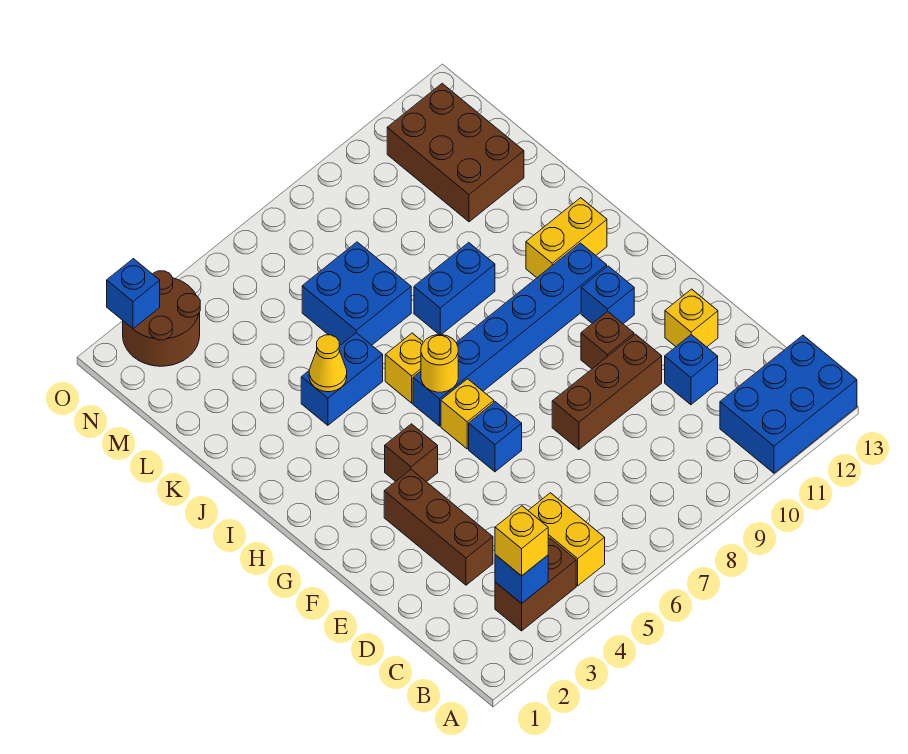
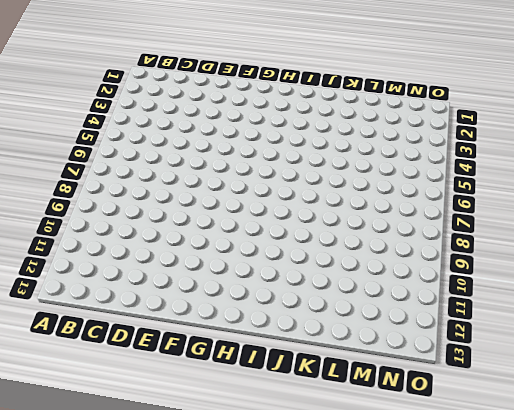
none -> blue 2x3 brick [720,335,857,473]
none -> brown 1x2 brick [495,538,576,631]
none -> yellow 1x2 brick [528,493,605,586]

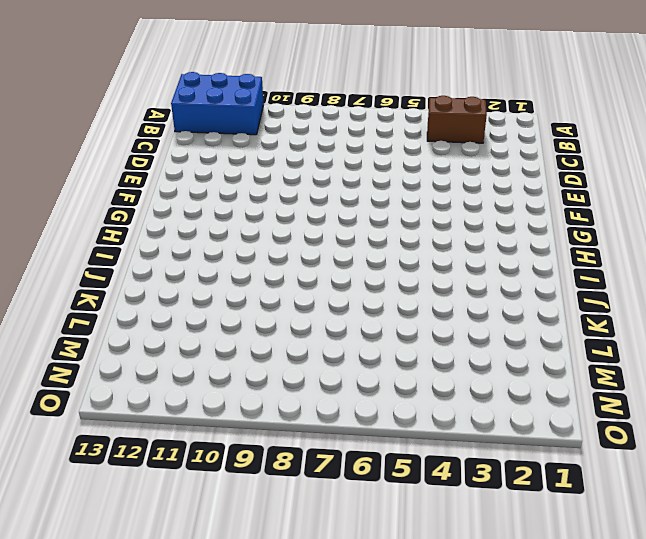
none -> yellow 1x2 brick [528,493,605,586]
none -> brown 1x3 brick [384,470,493,585]
none -> blue 1x1 brick [665,335,718,405]

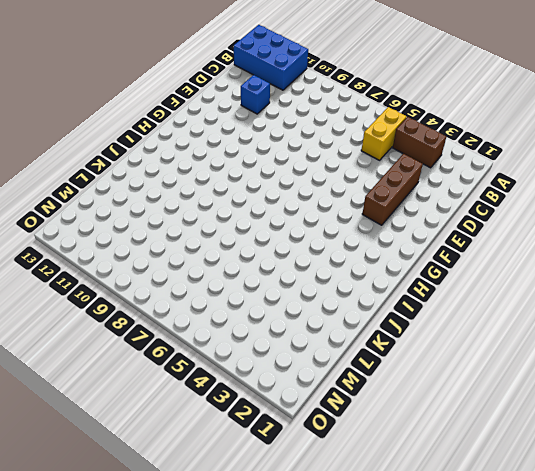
none -> brown 1x3 brick [552,334,662,449]
none -> yellow 1x1 brick [665,289,718,347]
none -> blue 1x1 brick [469,402,522,472]

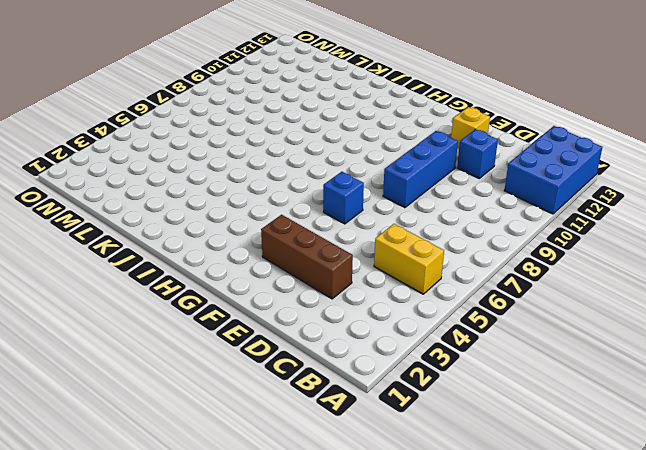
blue 1x3 brick [383,131,458,208] -> brown 1x3 brick [552,334,662,449]
none -> brown 1x2 brick [495,538,576,631]
none -> brown 1x1 brick [581,311,634,369]
none -> brown 1x1 brick [385,424,438,482]

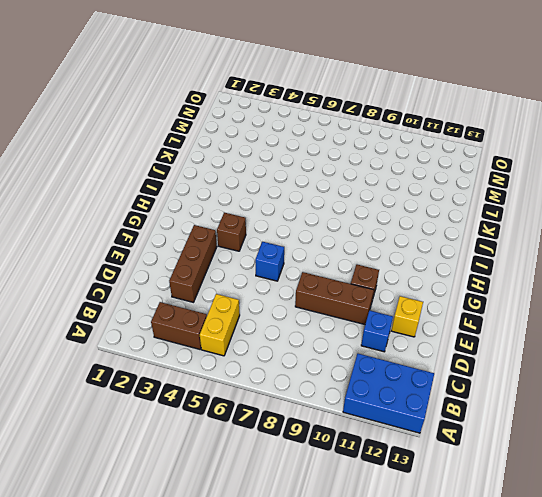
none -> yellow 1x1 brick [441,379,494,449]
none -> blue 1x1 brick [581,266,634,324]
none -> blue 1x6 brick [413,243,607,426]

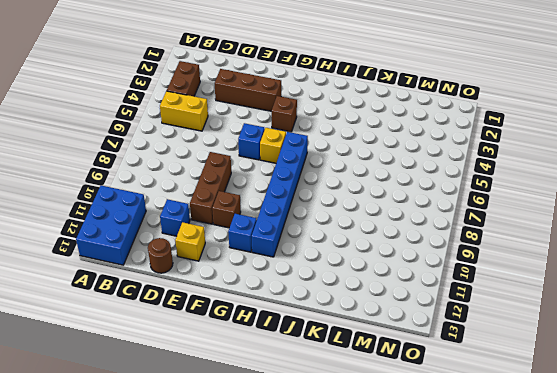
brown 1x1 round brick [148,238,173,273] -> none
none -> yellow 1x1 brick [385,333,423,403]
none -> yellow 1x2 brick [526,198,607,278]
none -> blue 1x2 brick [301,333,383,425]

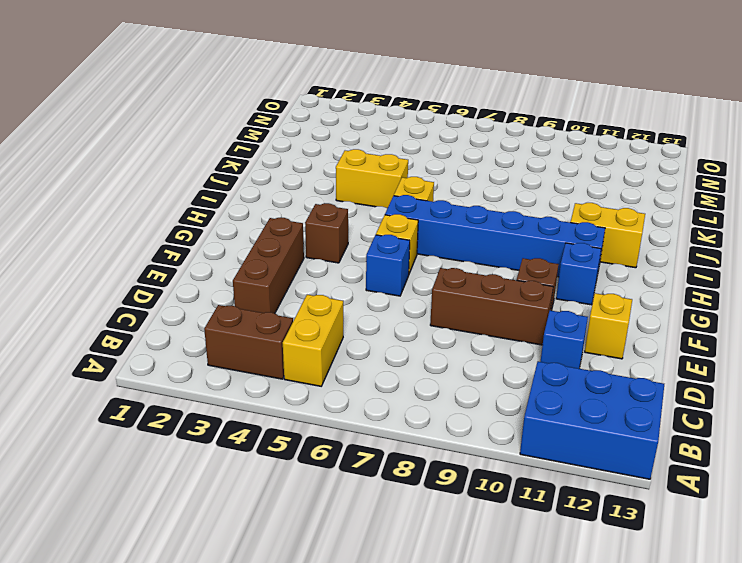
yellow 1x2 brick [336,149,408,208] -> blue 1x2 brick [301,333,383,425]
none -> blue 1x2 brick [414,243,495,335]
none -> blue 2x2 brick [302,242,411,345]
none -> brown 2x3 brick [387,84,524,222]

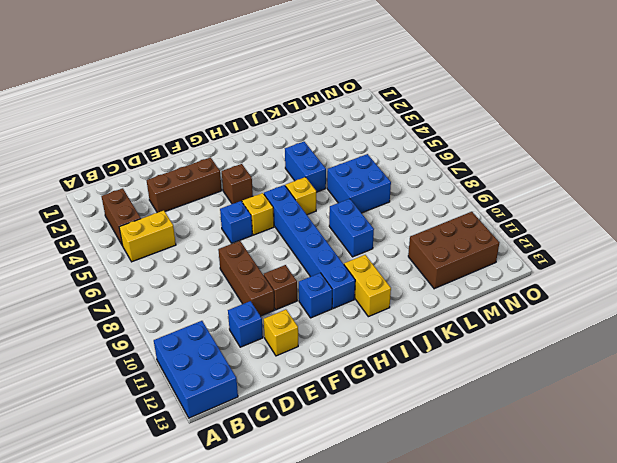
none -> brown 2x2 round brick [123,271,200,366]
none -> blue 1x1 brick [495,555,548,604]
none -> yellow 1x1 round brick [421,335,458,392]

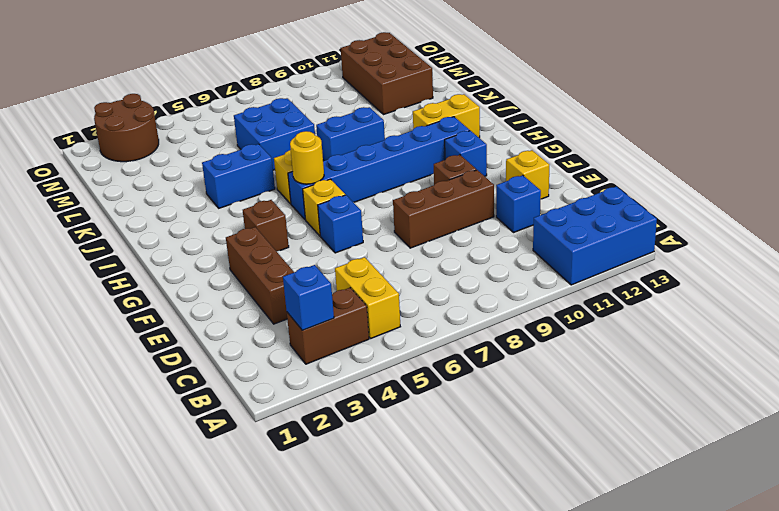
none -> yellow 1x1 cone [309,335,347,392]
none -> blue 1x1 brick [107,259,160,329]
none -> yellow 1x1 brick [495,506,548,576]

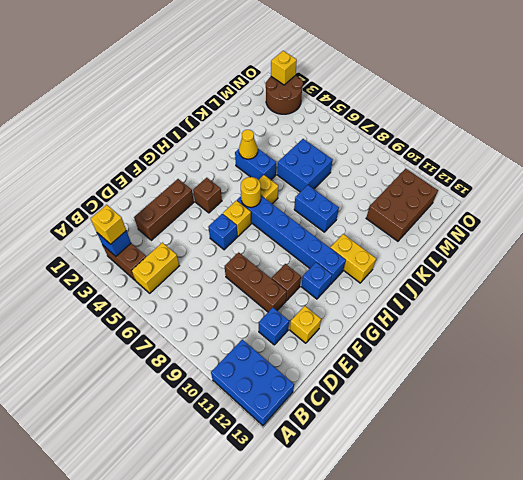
yellow 1x1 brick [271,51,297,85] -> blue 1x1 brick [107,259,160,329]

